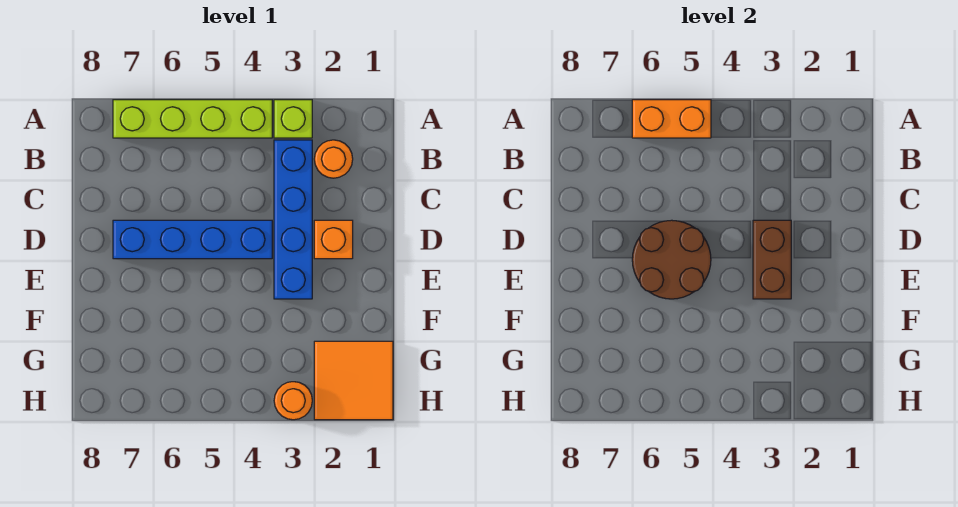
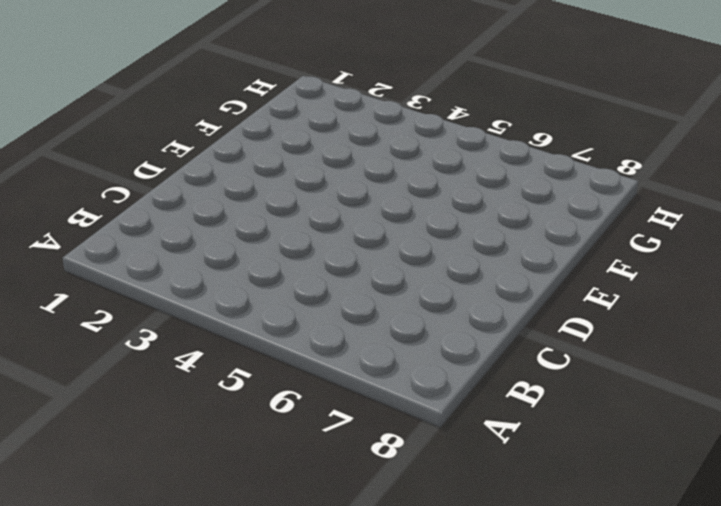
none -> lime 1x1 brick [274,100,312,138]
none -> lime 1x4 brick [113,100,272,138]

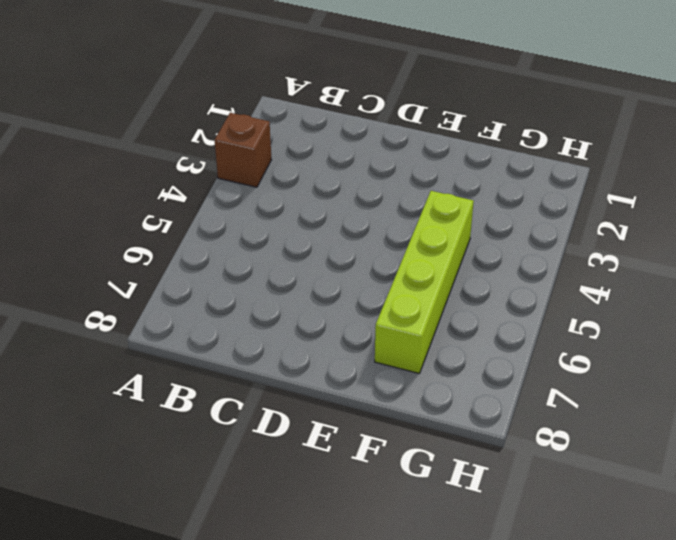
brown 1x1 brick [215,113,271,187] -> lime 1x1 brick [274,100,312,138]
lime 1x4 brick [375,191,474,373] -> lime 1x4 brick moved to [113,100,272,138]
none -> orange 1x1 round brick [314,140,353,178]
none -> blue 1x4 brick [274,140,312,299]

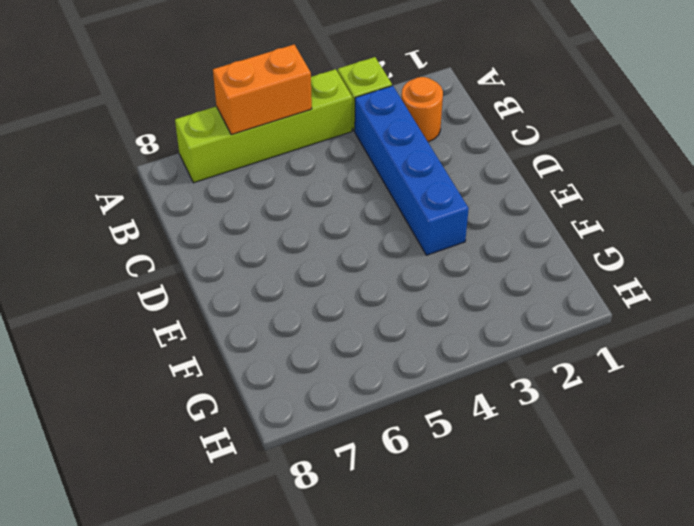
none -> orange 1x1 brick [314,220,353,259]
none -> blue 1x4 brick [113,220,272,259]

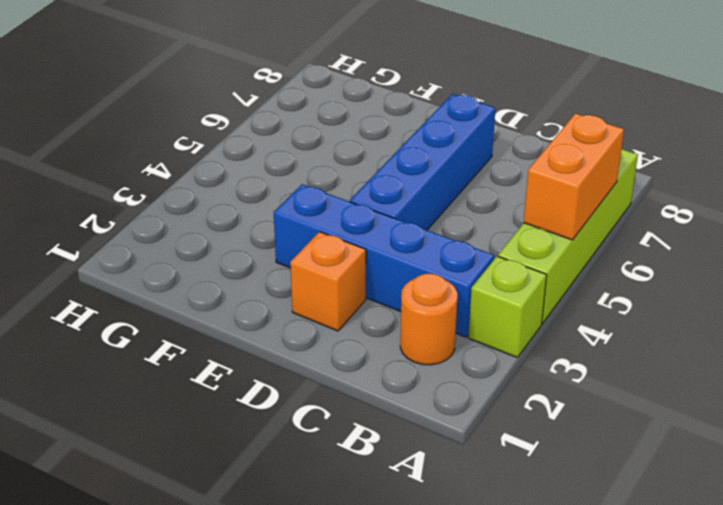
none -> orange 2x2 tile [314,341,393,420]
none -> orange 1x1 round brick [274,382,312,420]

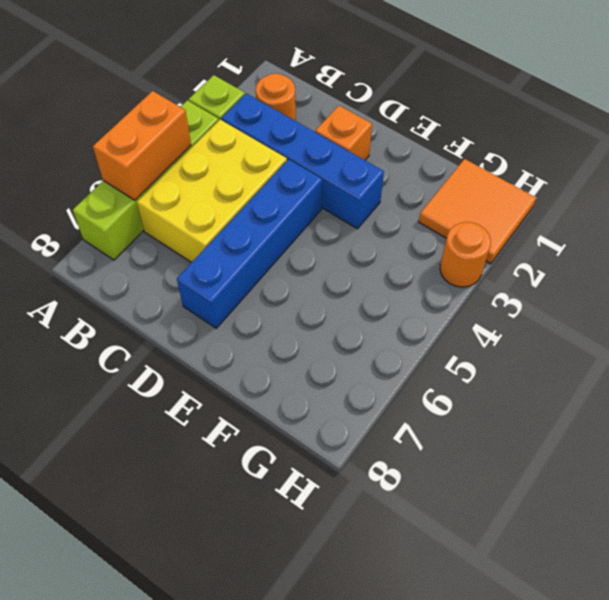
yellow 2x3 brick [137,120,287,263] -> none
none -> brown 1x2 brick [753,220,791,299]
none -> brown 2x2 round brick [632,220,711,299]

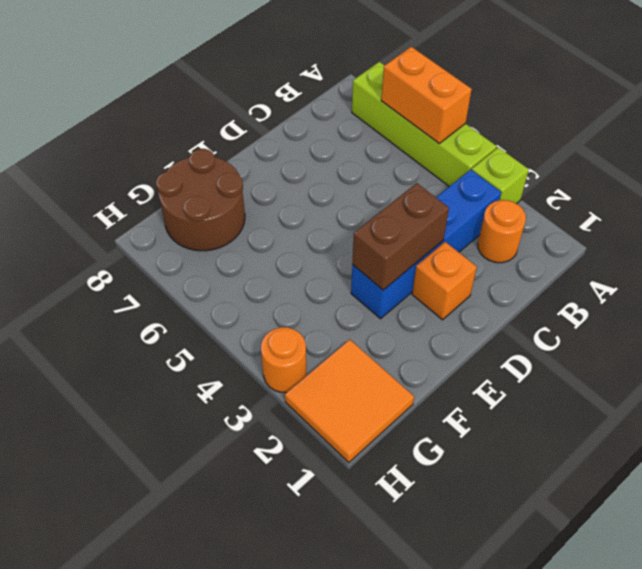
brown 2x2 round brick [156,149,245,251] -> brown 2x2 round brick moved to [632,220,711,299]
none -> blue 1x4 brick [113,220,272,259]

